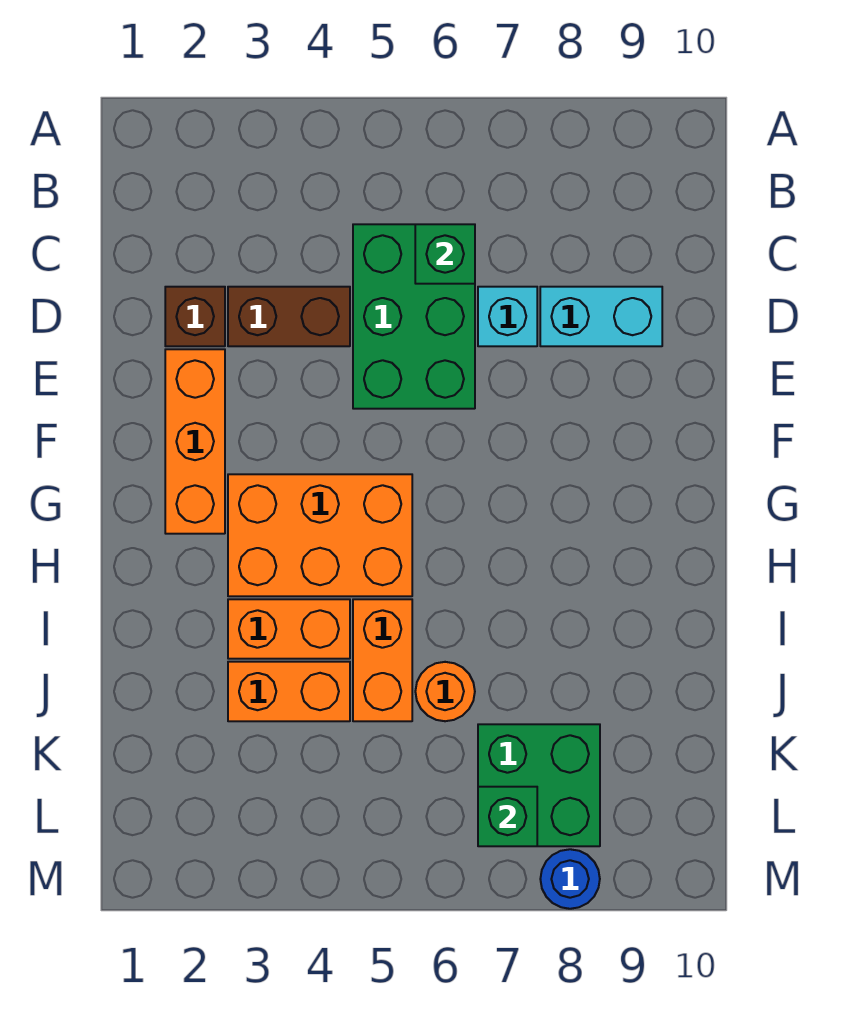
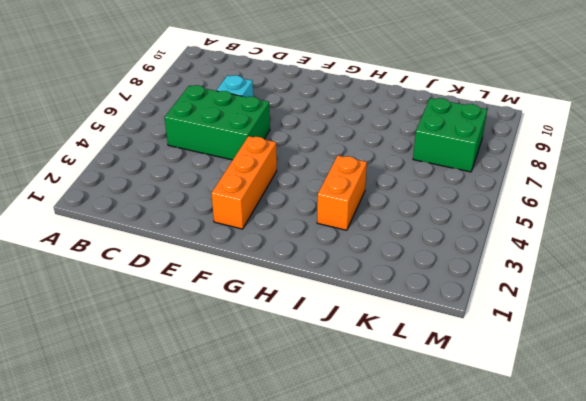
orange 1x3 brick [211,136,277,229] -> orange 1x3 brick turned to [165,349,225,534]
none -> brown 1x1 brick [165,287,225,346]
none -> brown 1x2 brick [228,287,350,346]
none -> cyan 1x2 brick [540,287,662,346]

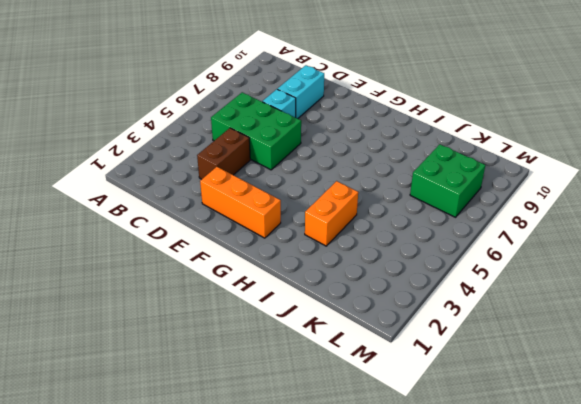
none -> brown 1x1 brick [165,287,225,346]
none -> orange 2x3 brick [228,474,412,596]
none -> orange 1x2 brick [353,599,412,721]

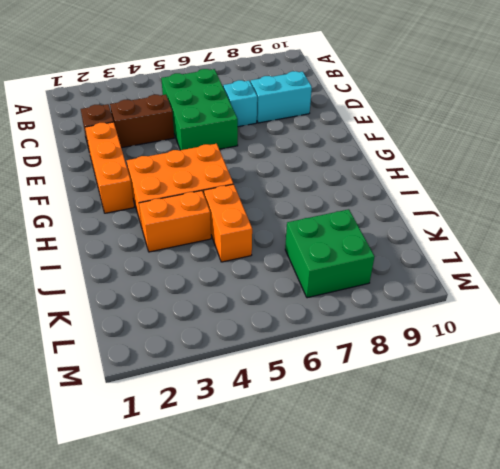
none -> orange 1x2 brick [228,662,350,721]
none -> orange 1x1 round brick [415,662,475,721]
none -> blue 1x1 round brick [540,849,600,909]

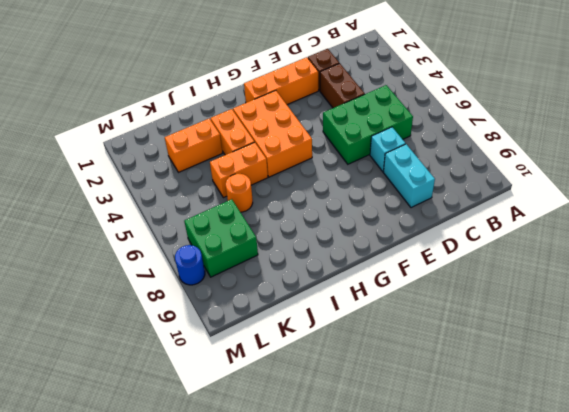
orange 1x2 brick [165,119,222,172] -> orange 1x2 brick turned to [228,662,350,721]
none -> green 1x1 brick [415,224,475,284]
none -> green 1x1 brick [478,787,537,846]

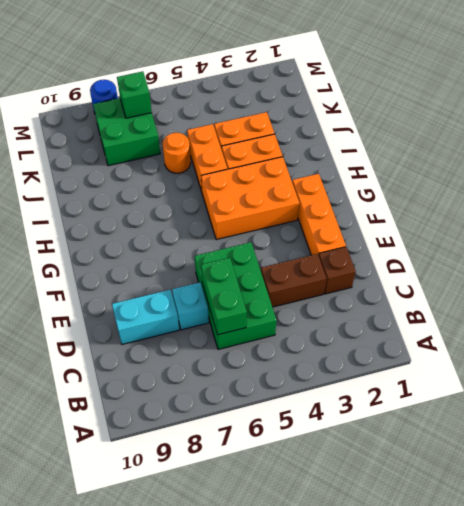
green 1x2 brick [201,258,247,335] -> green 1x1 brick [415,224,475,284]

